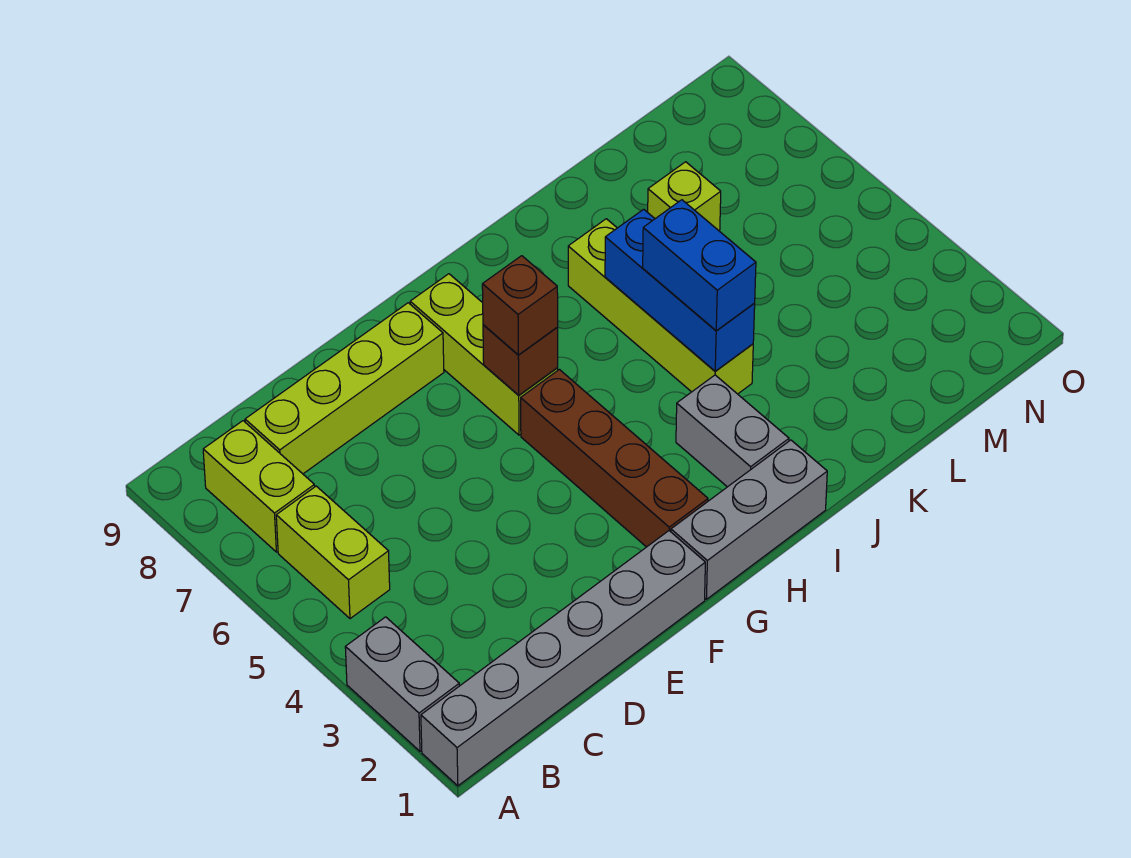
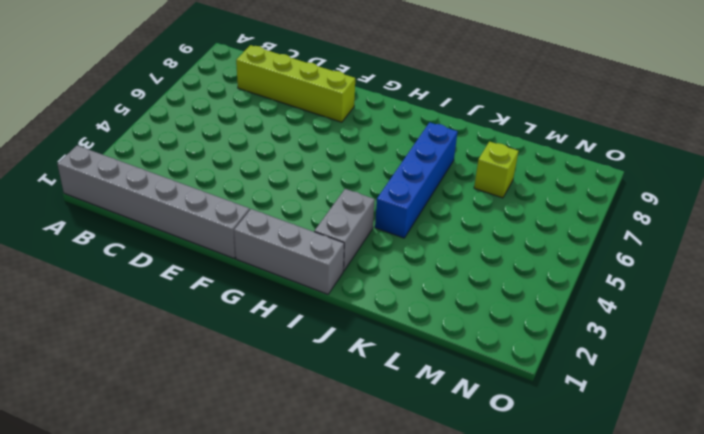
blue 1x4 brick [375,122,458,238] -> lime 1x4 brick [568,219,753,394]
none -> grey 1x2 brick [345,617,459,751]
none -> lime 1x2 brick [276,486,390,619]
none -> lime 1x2 brick [203,421,315,552]

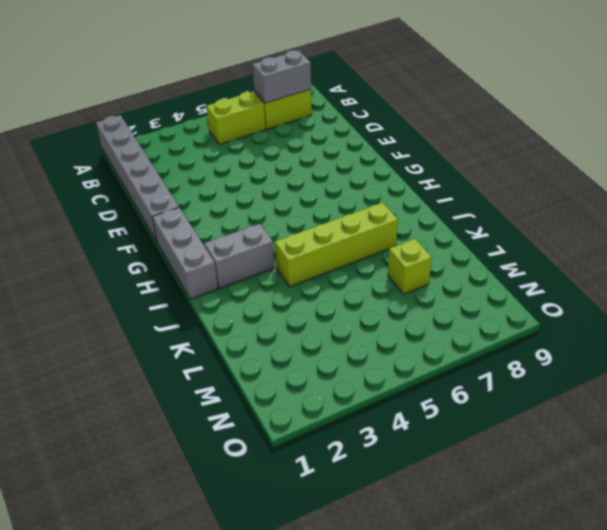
grey 1x2 brick [253,50,311,103] -> grey 1x2 brick moved to [345,617,459,751]
none -> lime 1x4 brick [245,303,444,474]
none -> brown 1x4 brick [521,370,708,547]
none -> lime 1x3 brick [410,274,558,435]

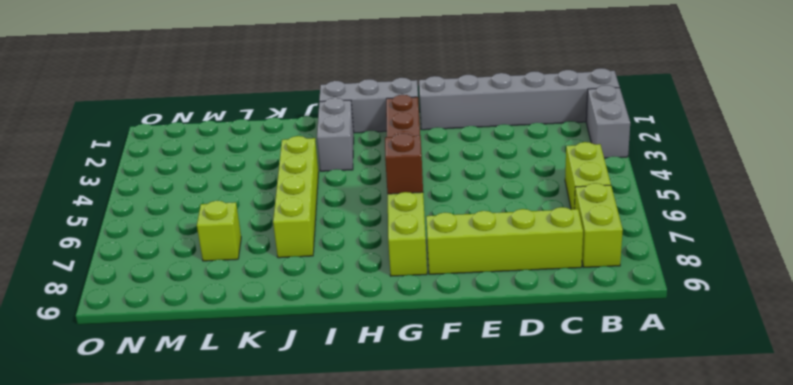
none -> blue 1x3 brick [605,209,755,371]
none -> brown 1x1 brick [482,256,558,355]
none -> blue 1x2 brick [643,200,756,331]

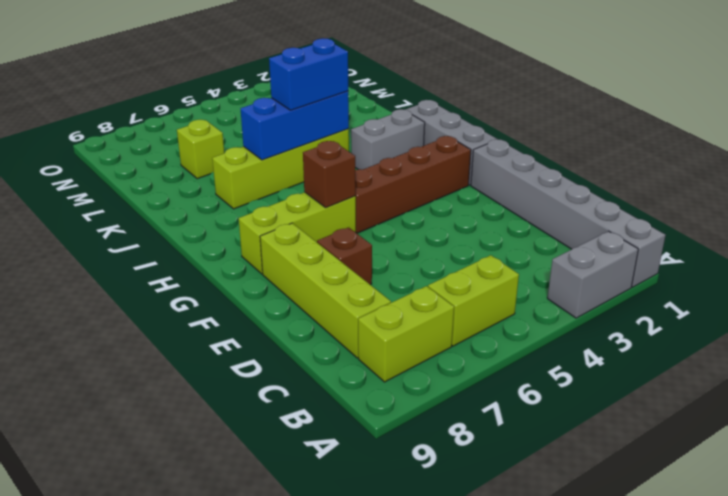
brown 1x1 brick [317,227,372,285] -> brown 1x1 brick moved to [482,256,558,355]

